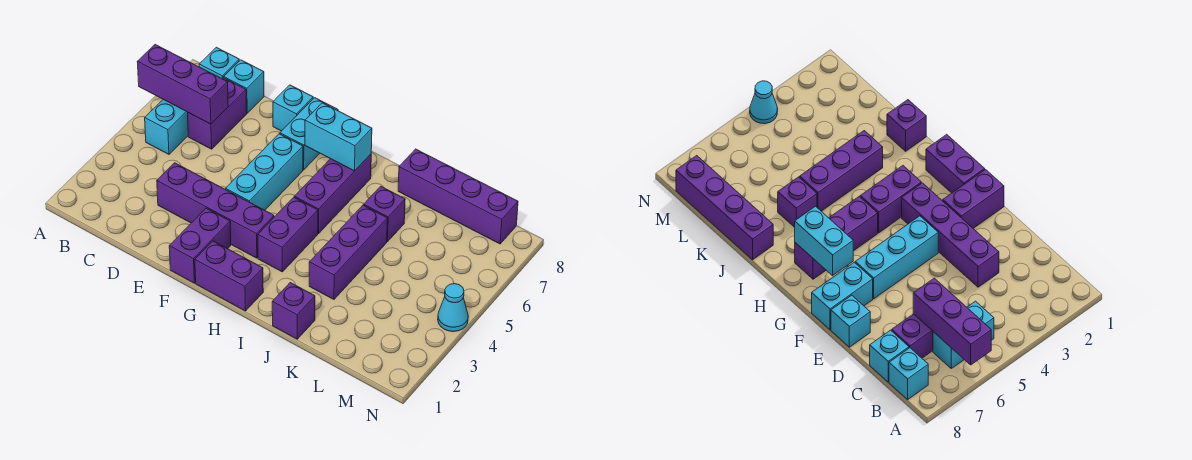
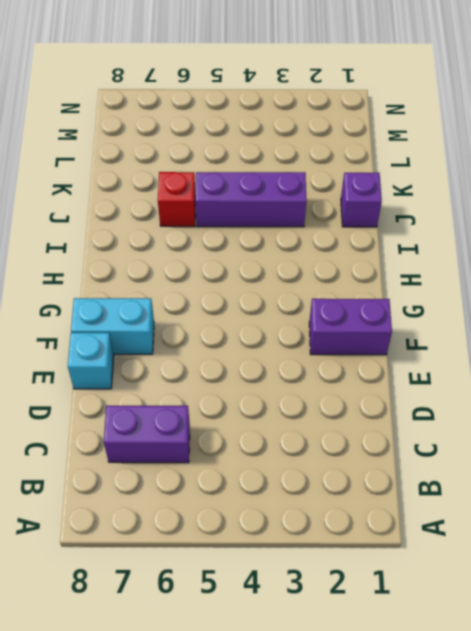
red 1x1 brick [158,172,196,227] -> purple 1x1 brick [364,186,405,241]
none -> cyan 1x2 brick [145,99,188,154]
none -> cyan 1x1 brick [199,47,239,79]
none -> cyan 1x1 brick [224,60,264,113]

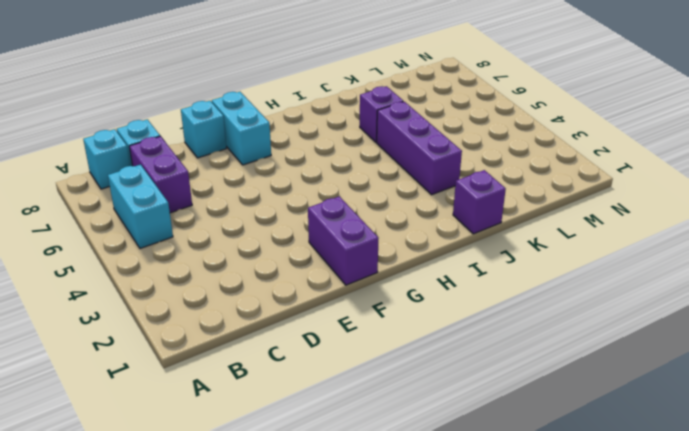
none -> purple 1x4 brick [157,163,274,258]
none -> cyan 1x3 brick [226,134,303,210]
none -> purple 1x2 brick [195,241,263,311]

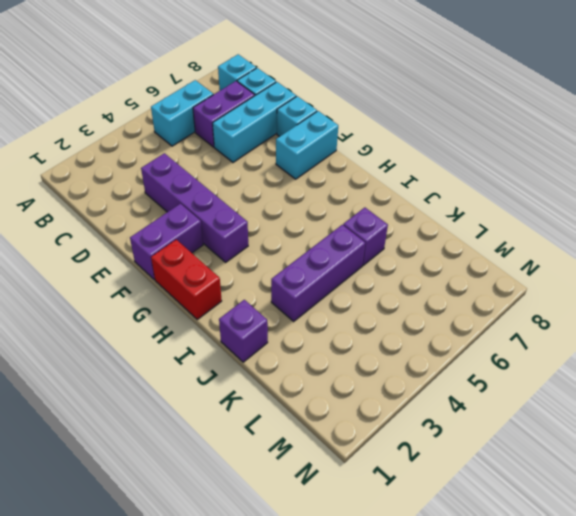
cyan 1x3 brick [213,82,296,162] -> cyan 1x3 brick moved to [226,134,303,210]
red 1x2 brick [151,240,222,319] -> purple 1x2 brick [195,241,263,311]
none -> purple 1x2 brick [258,197,318,272]
none -> purple 1x3 brick [294,154,371,234]
none -> purple 1x4 brick [398,149,518,244]

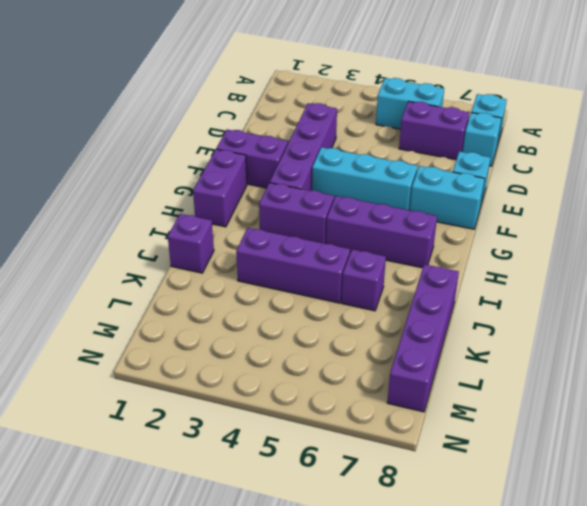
none -> cyan 1x1 cone [438,284,468,332]
none -> purple 1x3 brick [137,45,228,124]
none -> cyan 1x2 brick [305,103,372,171]

